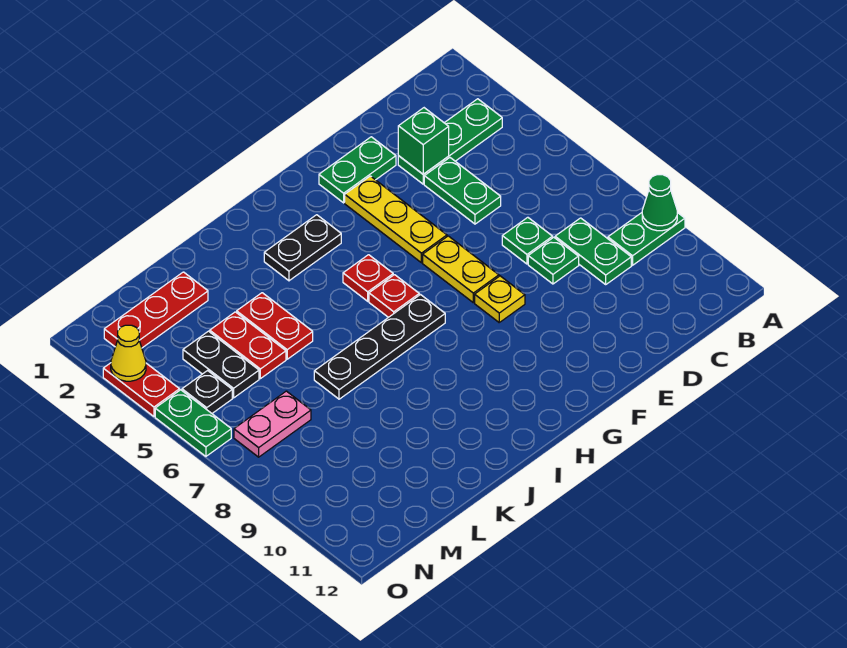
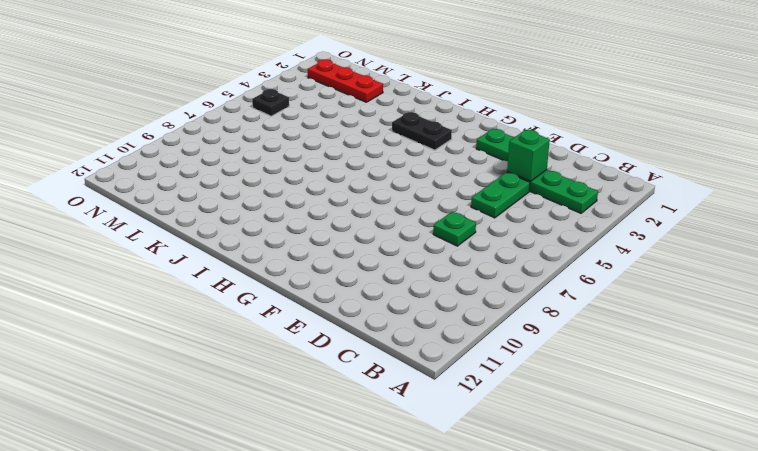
none -> green 1x2 plate [608,212,685,265]
none -> green 1x2 plate [555,218,631,284]
none -> green 1x1 plate [528,237,579,284]

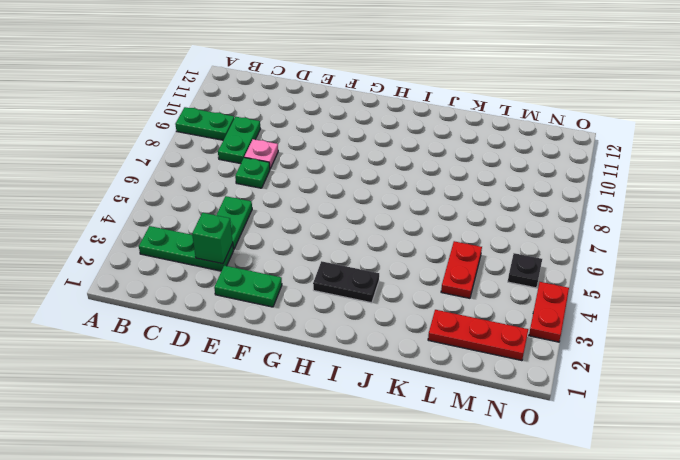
pink 1x1 plate [244,139,278,169] -> green 1x1 plate [528,237,579,284]
none -> yellow 1x3 plate [345,176,447,263]
none -> yellow 1x2 plate [423,236,499,303]
none -> yellow 1x1 plate [475,276,525,322]

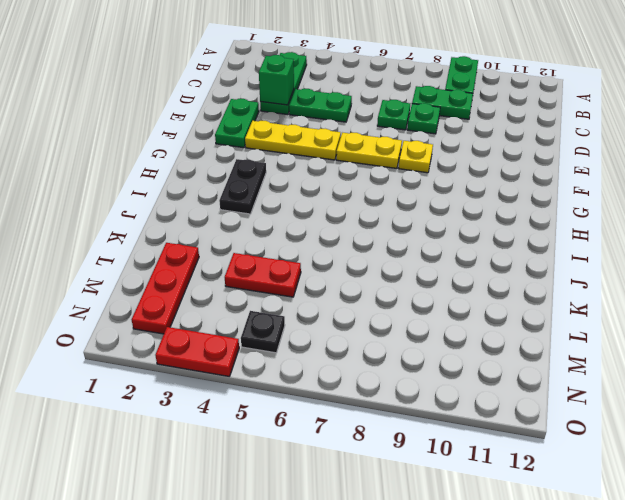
none -> red 1x1 plate [343,255,393,301]
none -> red 1x1 plate [369,275,419,317]
none -> black 1x4 plate [314,295,445,399]

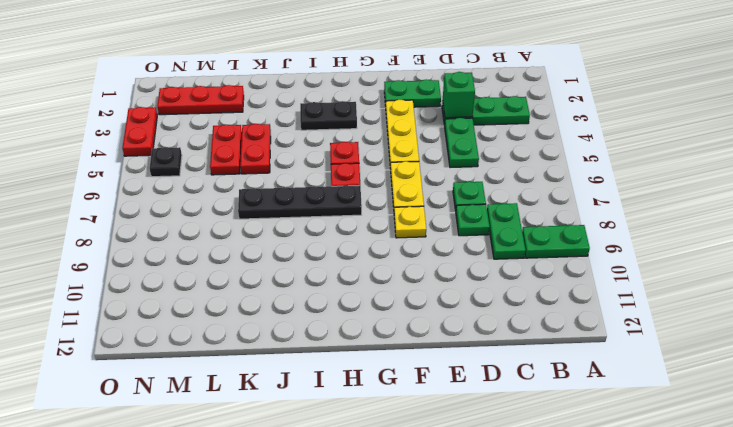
none -> black 1x2 plate [183,331,259,398]
none -> pink 1x2 plate [234,391,311,457]
none -> green 1x2 plate [155,390,231,456]

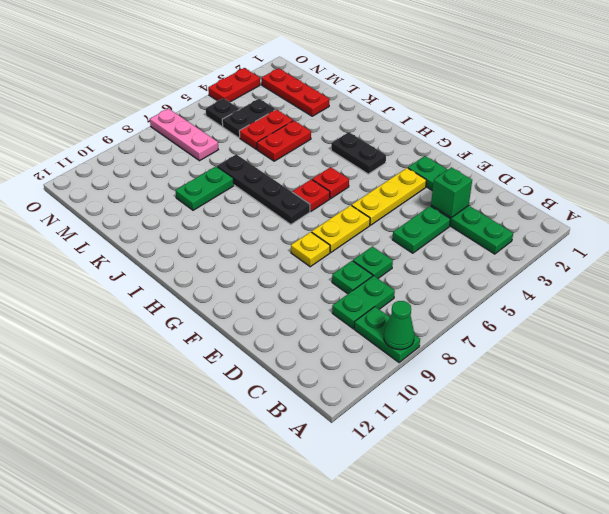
green 1x2 plate [175,166,234,210] -> green 1x2 plate moved to [155,390,231,456]
pink 1x3 plate [150,109,218,161] -> pink 1x2 plate [234,391,311,457]
none -> yellow 1x1 cone [111,325,146,381]

